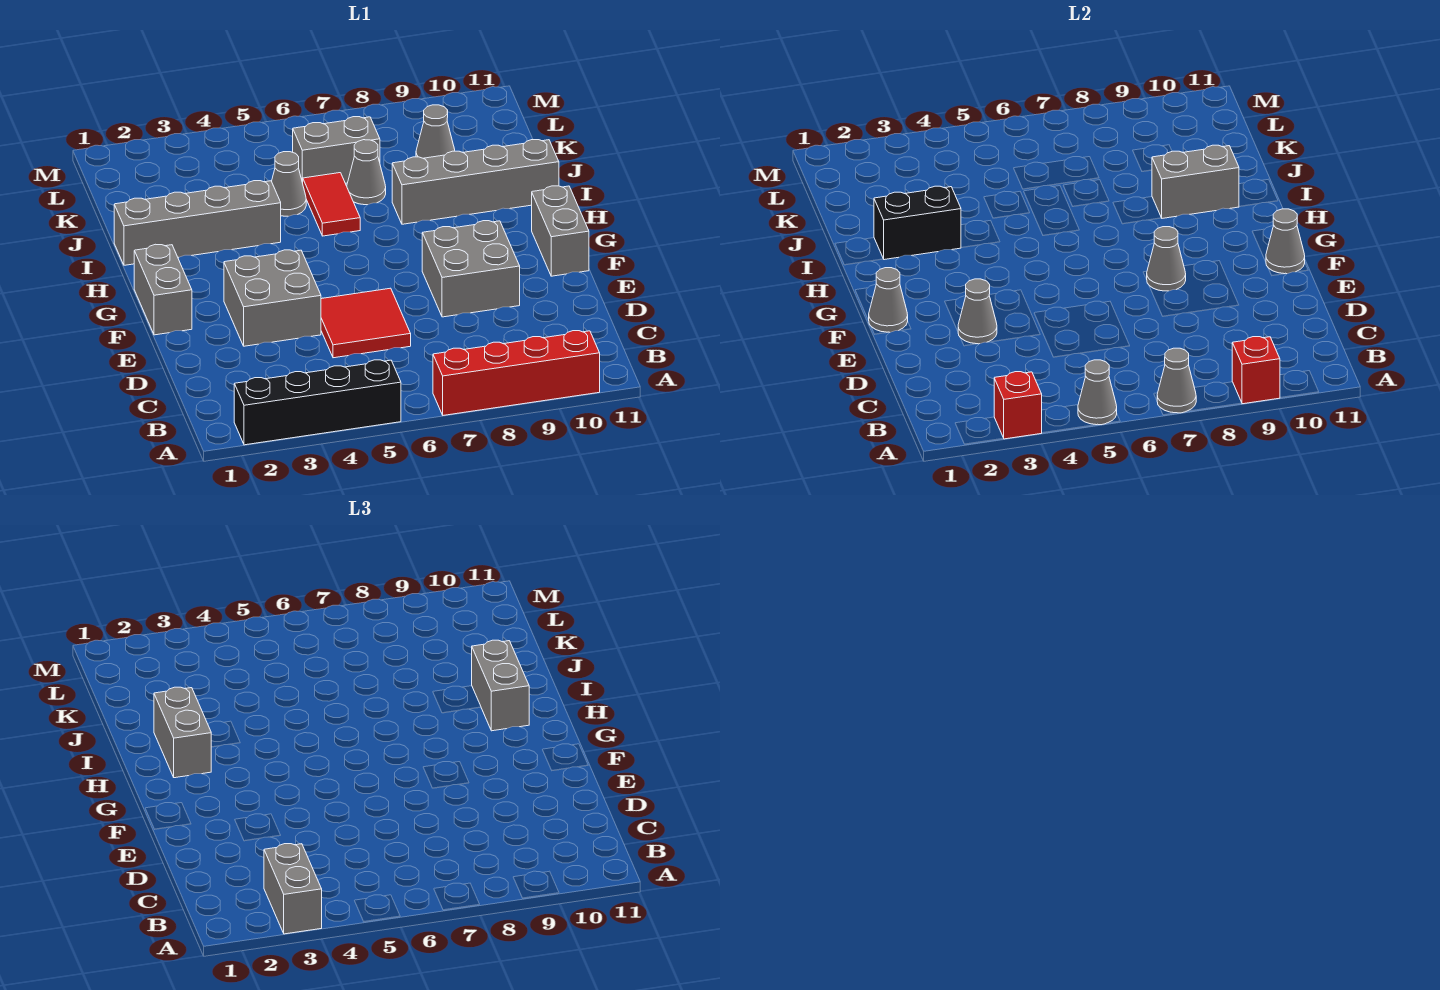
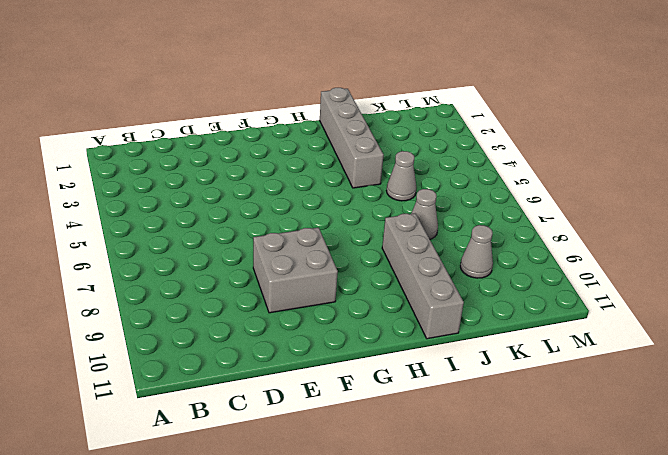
none -> black 1x4 brick [234,360,401,445]
none -> red 1x4 brick [433,331,600,415]
none -> red 2x2 tile [321,288,411,358]

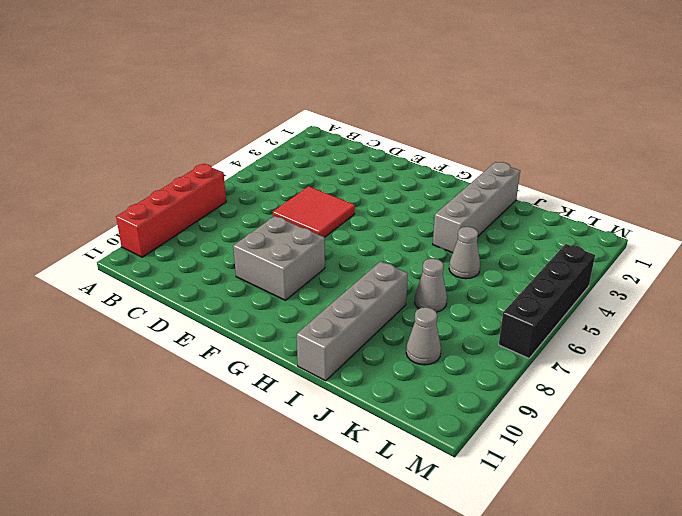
black 1x4 brick [499,244,595,358] -> black 1x4 brick moved to [234,360,401,445]
none -> grey 2x2 brick [224,250,321,346]
none -> grey 1x2 brick [134,244,192,335]
none -> grey 1x2 brick [532,186,589,276]

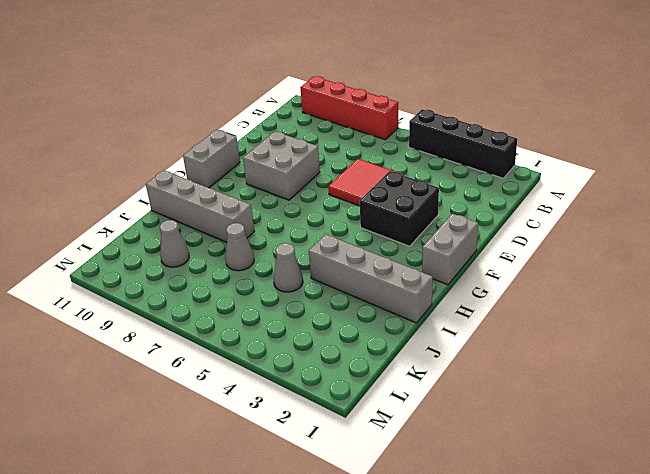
black 2x2 brick [360,171,439,246] -> grey 2x2 brick [224,250,321,346]
none -> red 1x2 tile [303,173,360,236]
none -> grey 1x2 brick [293,117,380,183]
none -> red 1x1 brick [994,372,1042,439]

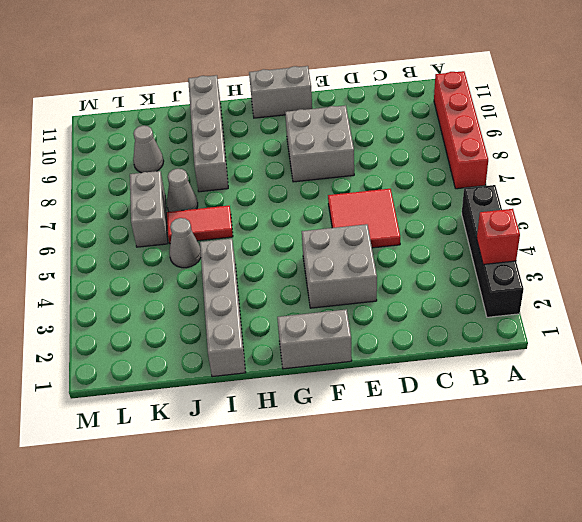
none -> grey 1x1 cone [1078,360,1117,425]
none -> grey 1x1 cone [1157,348,1196,413]
none -> red 1x1 brick [1232,337,1280,404]

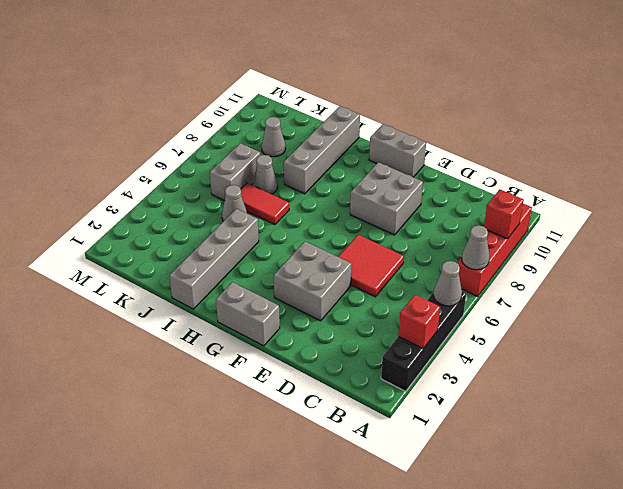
none -> grey 1x1 cone [958,279,997,344]
none -> grey 1x1 cone [869,268,908,332]
none -> grey 1x1 cone [1147,227,1186,291]

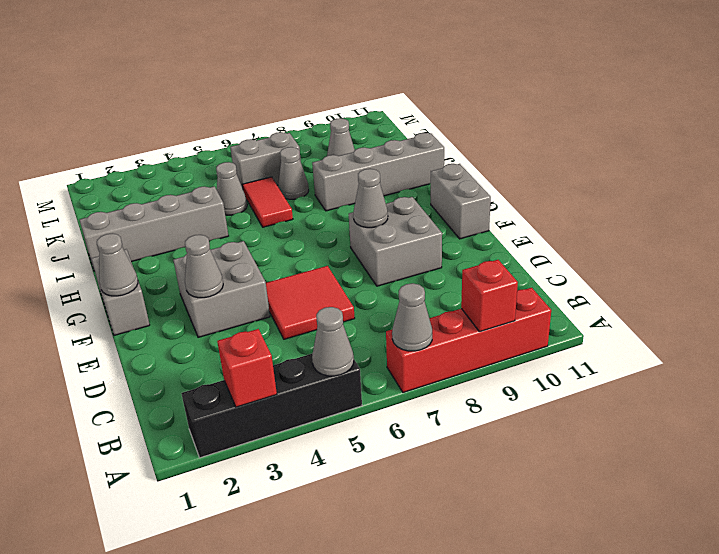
none -> grey 1x1 cone [1266,209,1305,274]
none -> black 1x2 brick [874,186,961,260]
none -> grey 1x2 brick [1152,145,1239,218]

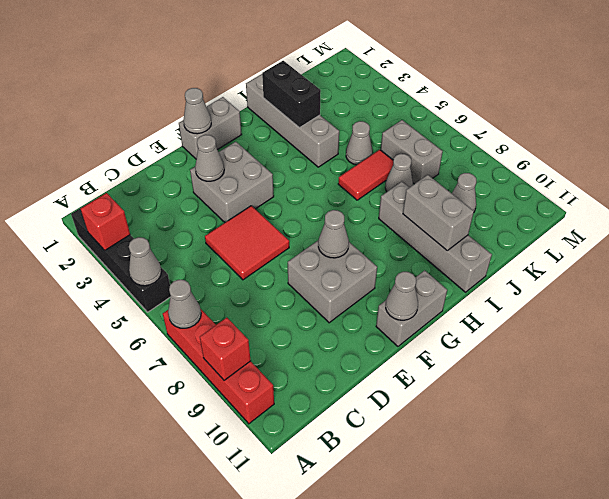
none -> grey 1x2 brick [264,844,322,934]
none -> grey 1x2 brick [154,687,211,778]
none -> grey 1x2 brick [472,640,529,731]

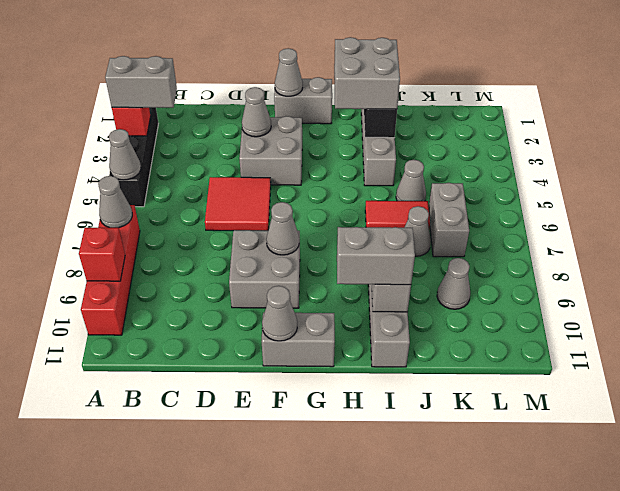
grey 2x2 brick [334,37,400,109] -> grey 1x2 brick [154,687,211,778]

